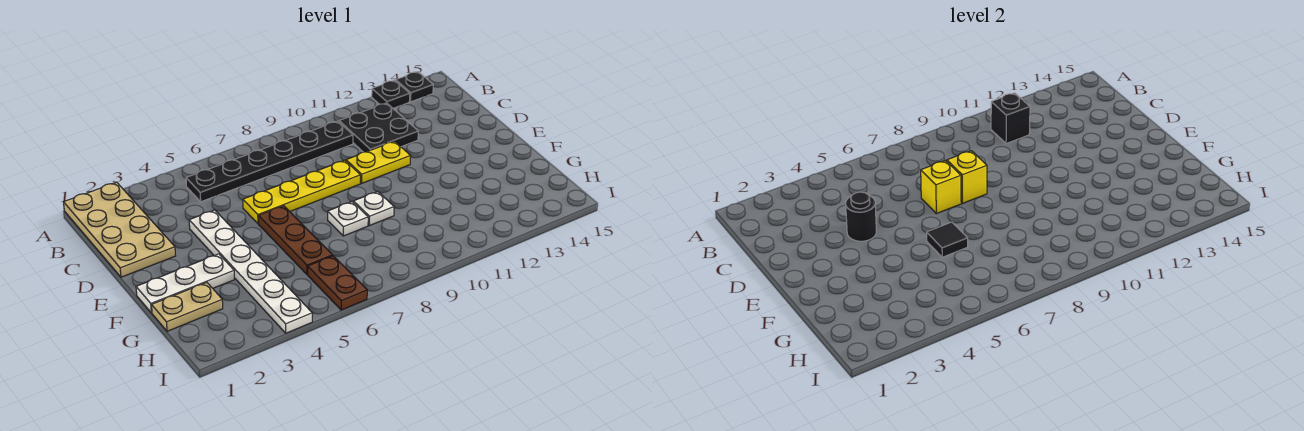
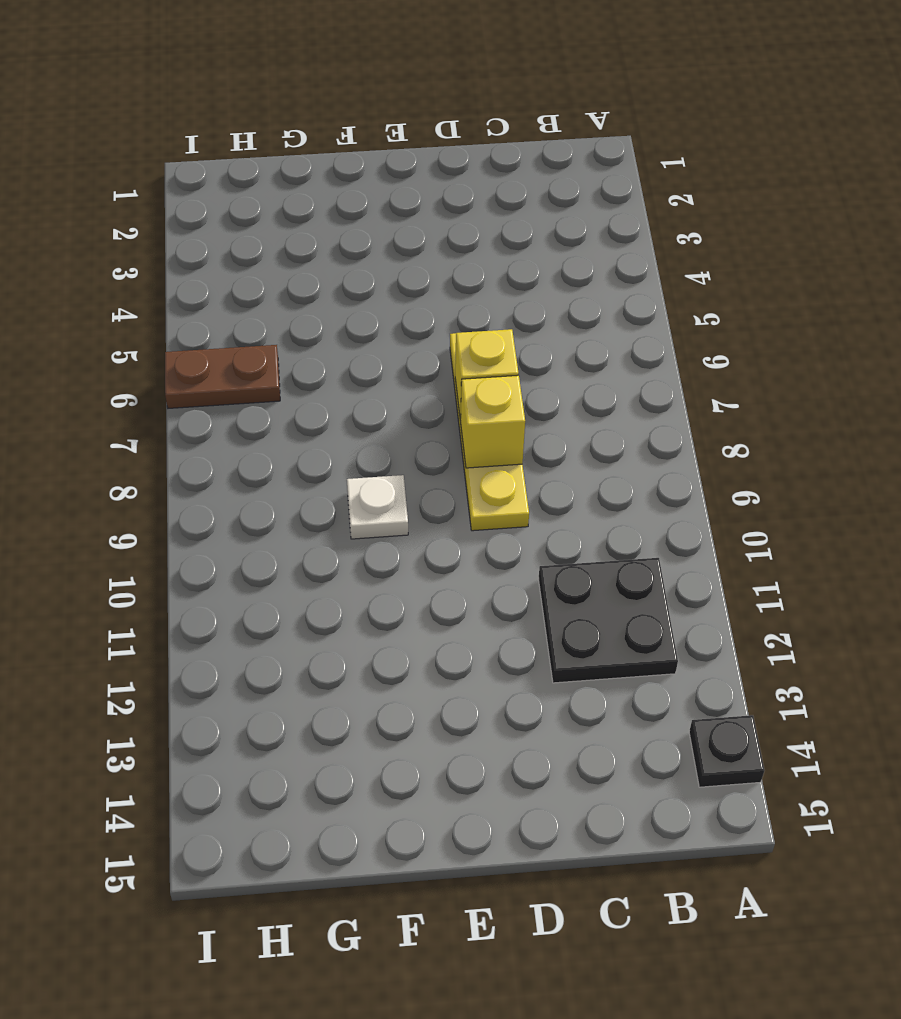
none -> tan 2x4 plate [64,182,175,277]
none -> black 1x1 plate [372,80,410,108]
none -> black 1x6 plate [186,121,353,202]

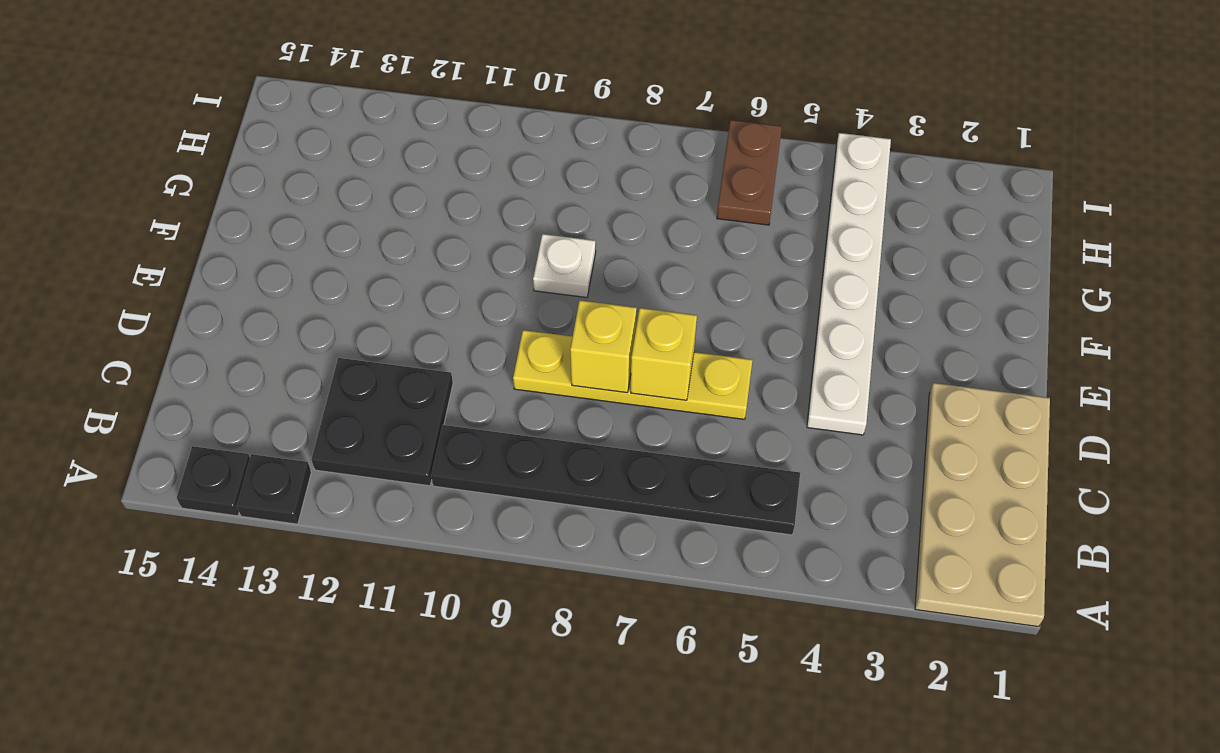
none -> yellow 1x2 plate [346,141,411,183]
none -> brown 1x3 plate [259,206,333,274]
none -> white 1x3 plate [136,254,234,313]

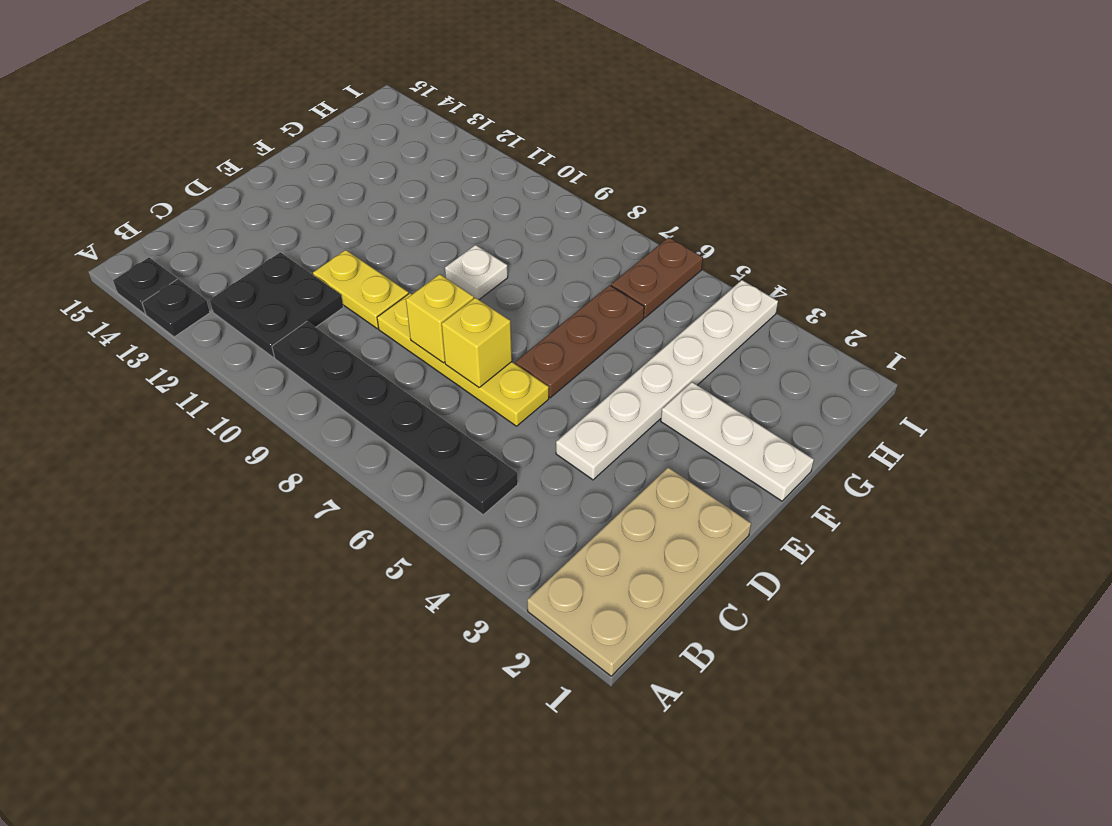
none -> white 1x1 plate [328,202,368,236]
none -> tan 1x2 plate [152,283,223,331]
none -> black 1x1 brick [991,93,1030,144]

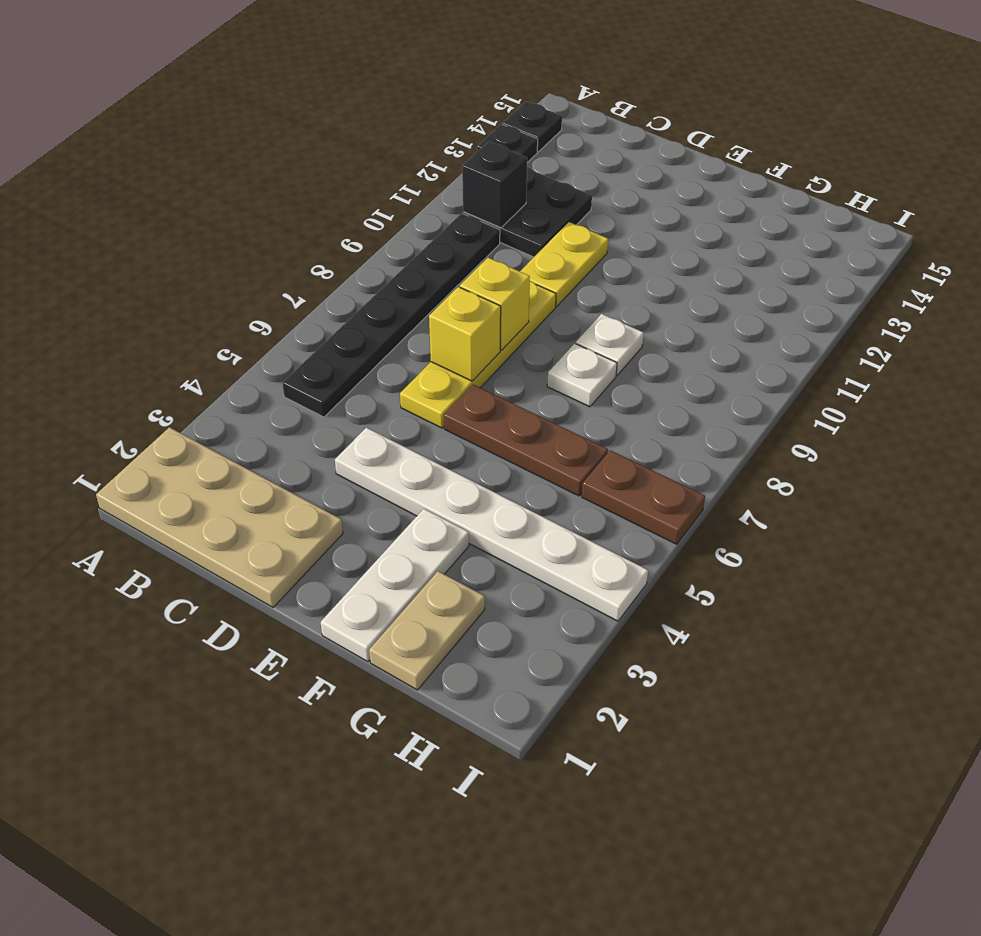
none -> black 1x1 round brick [846,192,876,241]
none -> black 1x1 tile [927,222,968,257]

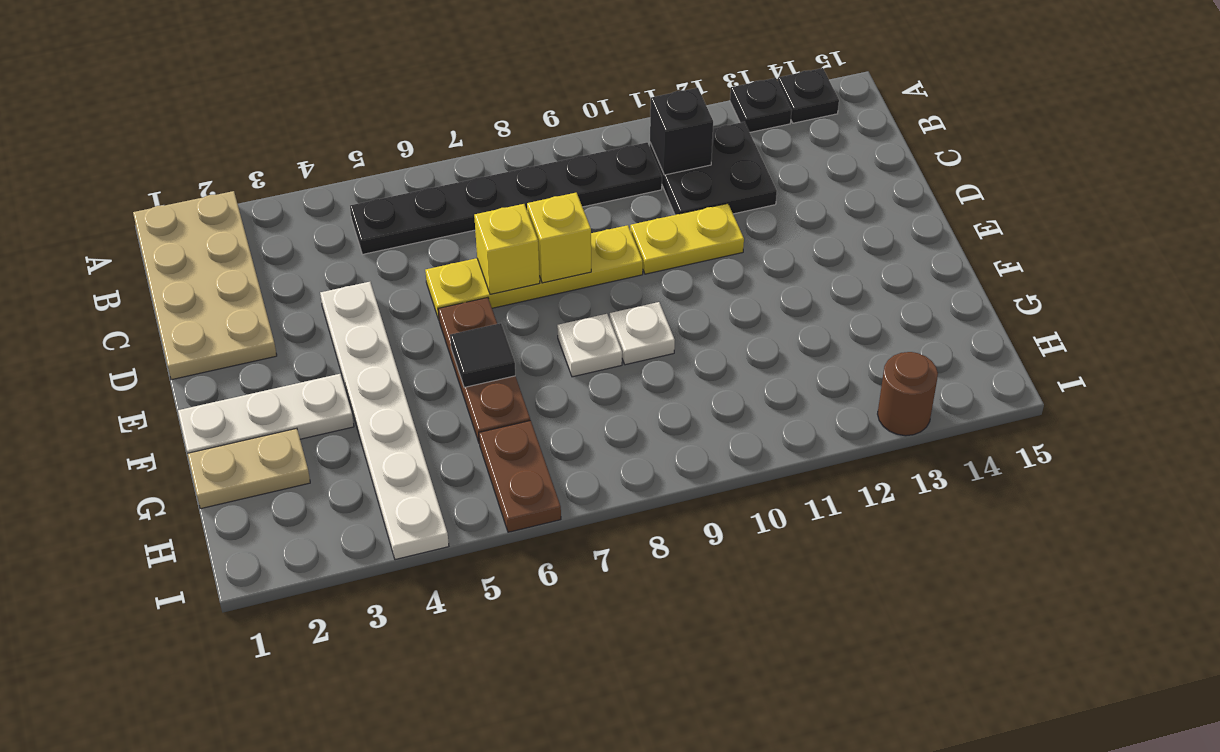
brown 1x1 round brick [878,352,938,436] -> none
none -> black 1x1 round brick [846,192,876,241]

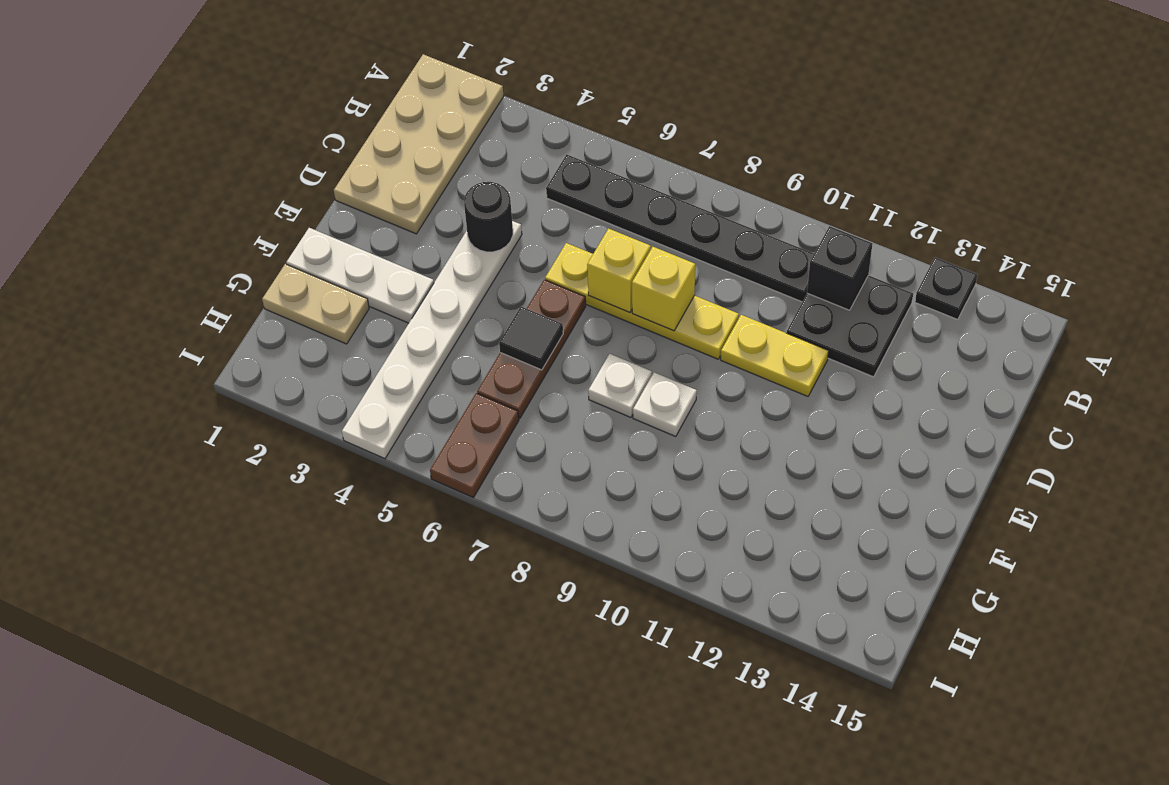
none -> black 1x1 plate [396,72,433,102]

